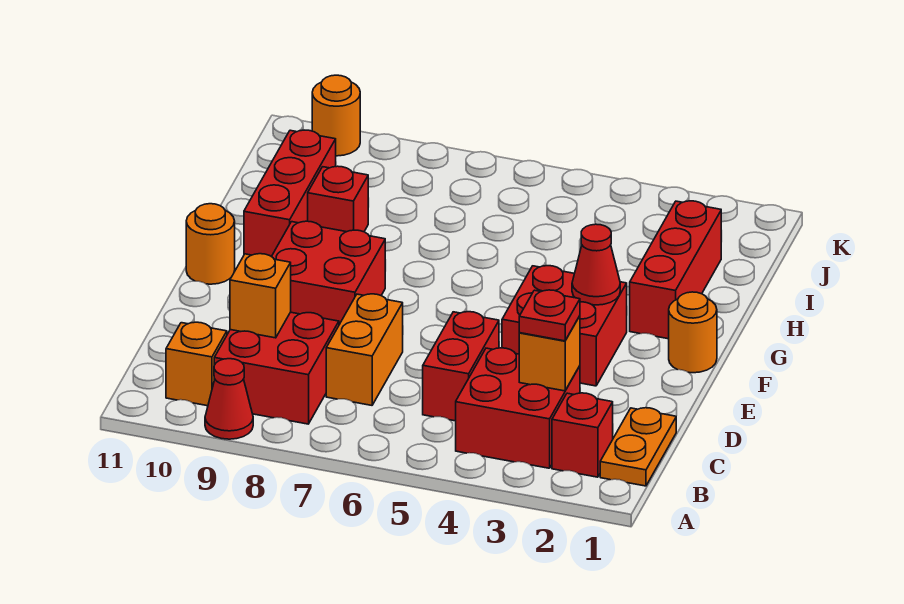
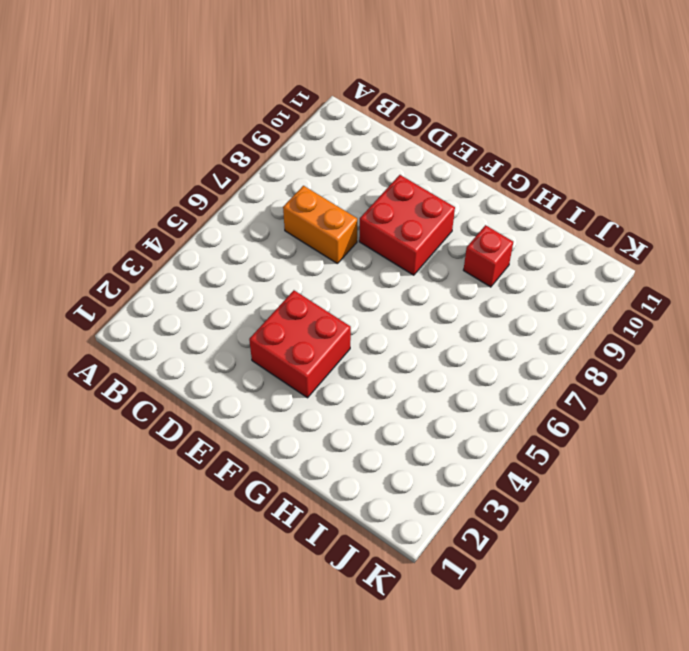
none -> red 1x1 cone [205,359,253,439]
none -> orange 1x2 plate [600,408,676,486]
none -> red 1x1 brick [552,393,613,477]

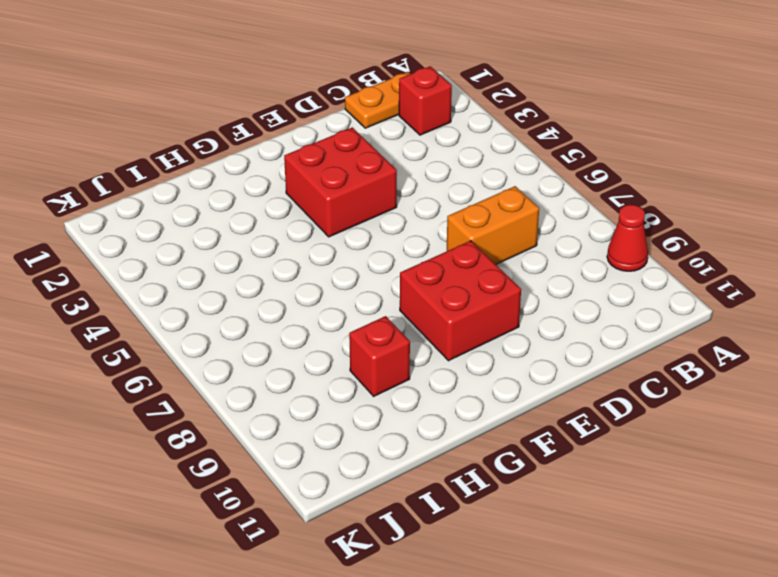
none -> red 2x2 brick [456,348,580,468]
none -> red 2x2 brick [214,312,339,424]
none -> orange 1x1 brick [166,322,227,406]

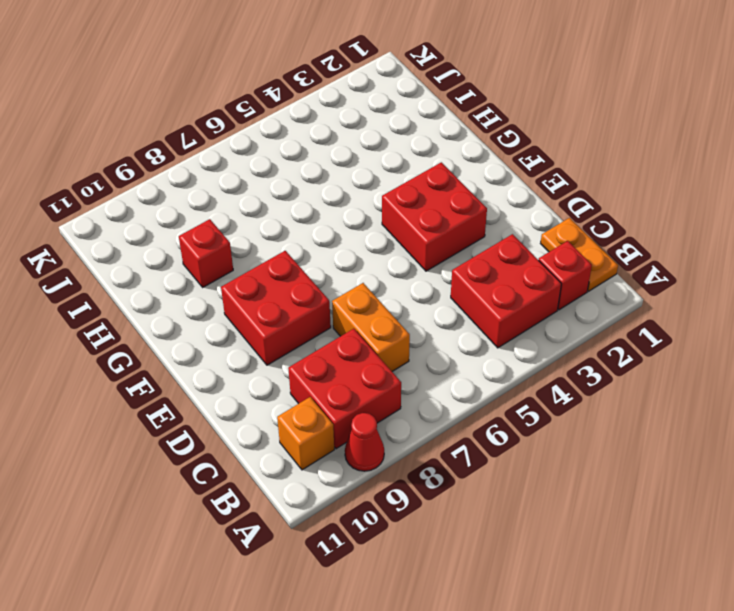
none -> red 1x2 brick [423,312,499,421]
none -> orange 1x1 round brick [669,292,717,373]
none -> orange 1x1 round brick [186,204,235,284]

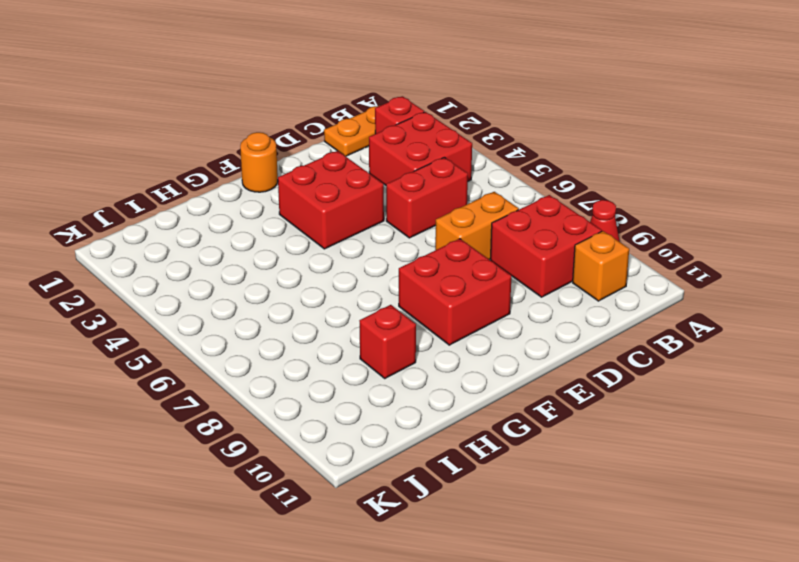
none -> orange 1x1 round brick [186,204,235,284]
none -> red 1x3 brick [630,201,721,339]
none -> red 1x3 brick [244,130,336,257]

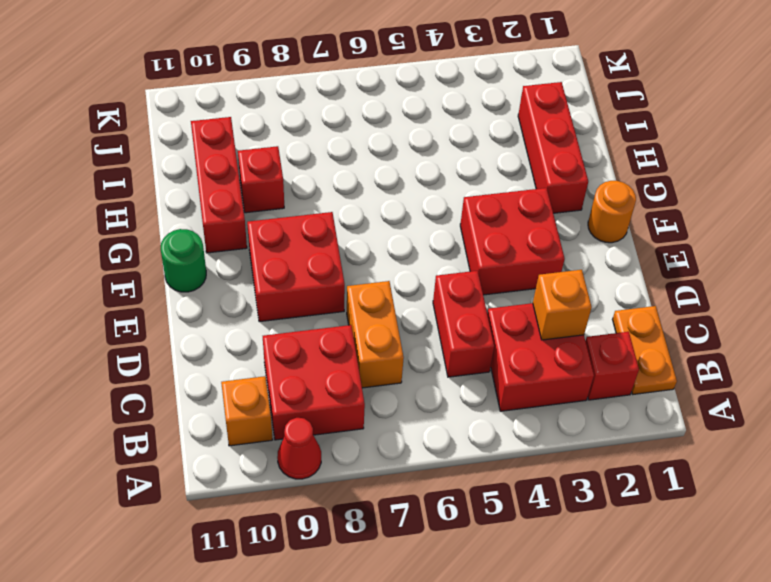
green 1x1 round brick [161,229,206,292] -> orange 1x1 round brick [186,204,235,284]
none -> orange 1x1 round brick [312,75,360,156]
none -> orange 1x1 brick [230,254,291,338]
none -> red 1x1 cone [572,224,620,305]

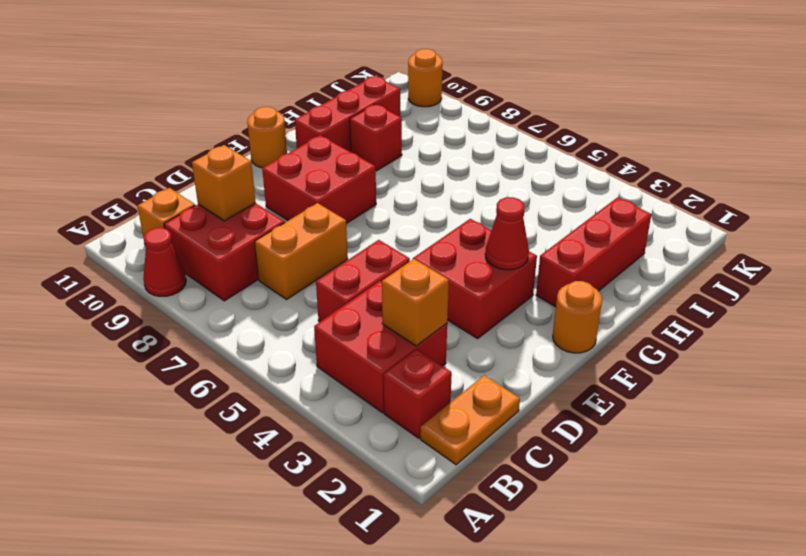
none -> red 1x1 plate [519,290,580,341]

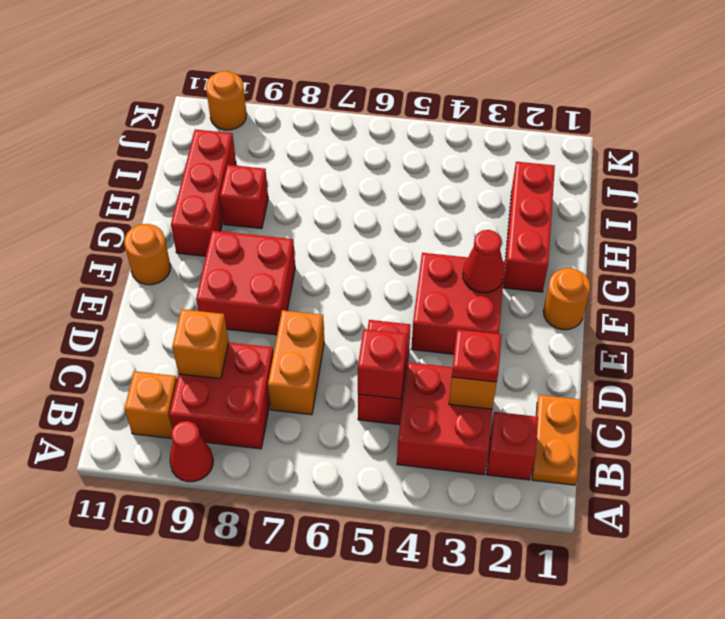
red 1x1 brick [358,329,407,399] -> none

